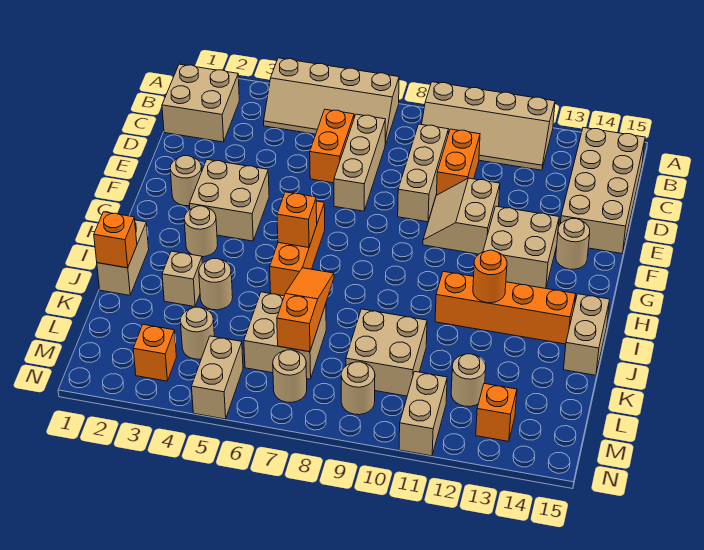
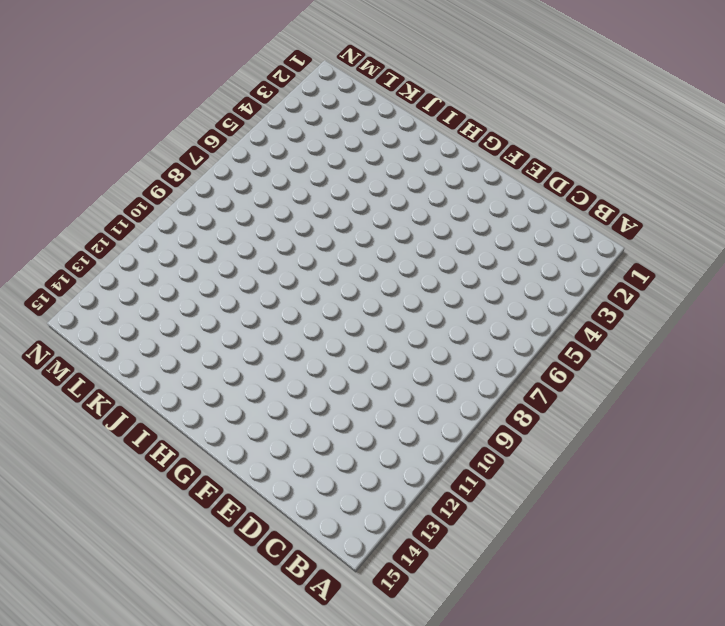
none -> tan 2x4 slope [264,58,399,145]
none -> tan 2x4 slope [422,82,555,170]
none -> tan 2x2 brick [162,64,239,142]
none -> tan 2x4 brick [561,128,645,254]

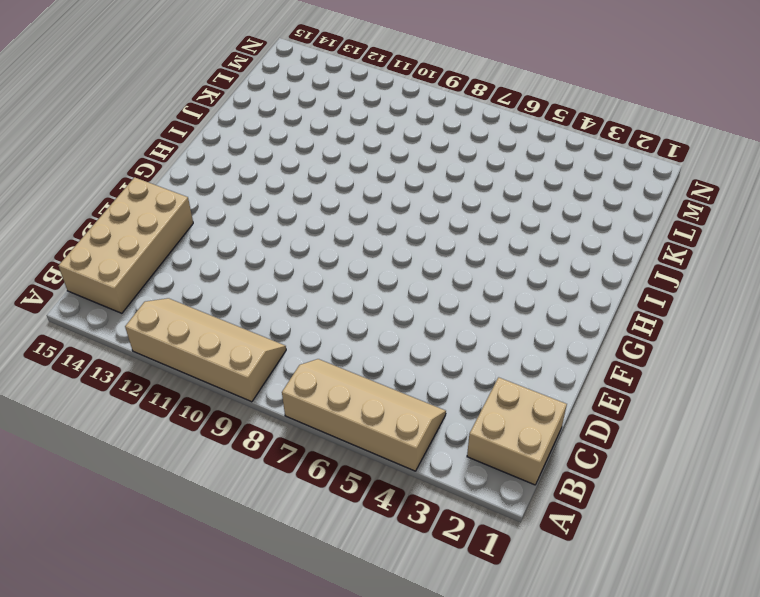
none -> orange 1x2 brick [310,109,354,183]
none -> tan 1x3 brick [334,114,385,211]
none -> tan 1x3 brick [398,124,448,222]
none -> orange 1x2 brick [436,129,480,195]

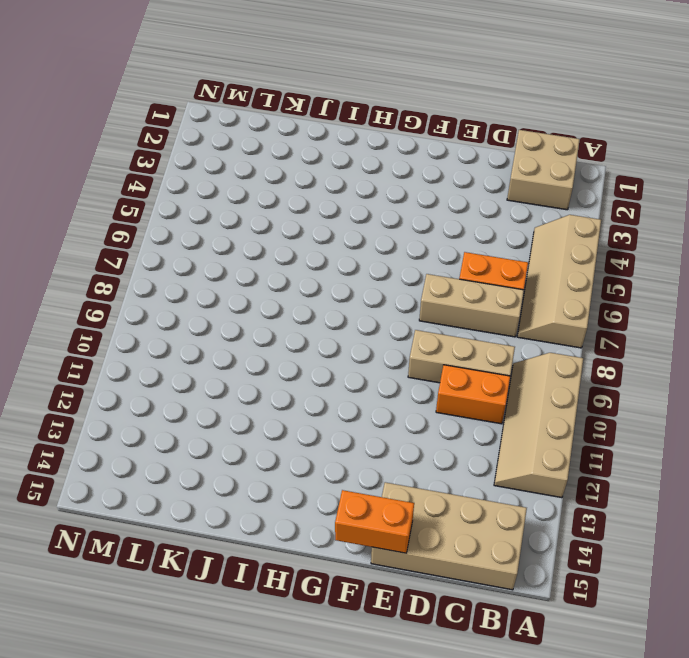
orange 1x2 brick [335,490,414,553] -> none
none -> tan 2x2 slope [423,178,500,254]
none -> tan 1x1 round brick [170,156,202,206]
none -> tan 2x2 brick [190,160,269,241]
none -> tan 2x2 brick [483,206,559,288]

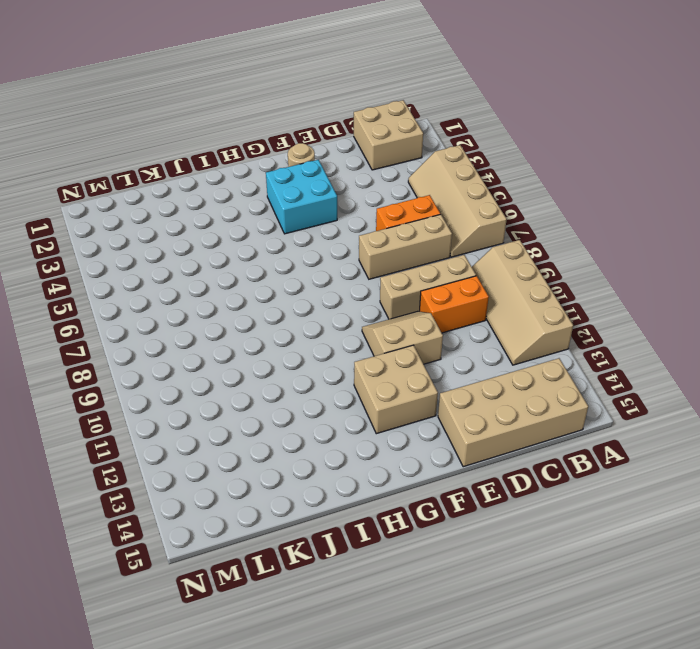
cyan 2x2 brick [266,160,337,234] -> tan 2x2 brick [190,160,269,241]
none -> tan 1x1 round brick [556,219,590,269]
none -> orange 1x3 brick [270,201,325,296]
none -> tan 1x1 round brick [184,206,218,257]
none -> tan 1x2 brick [97,220,149,295]

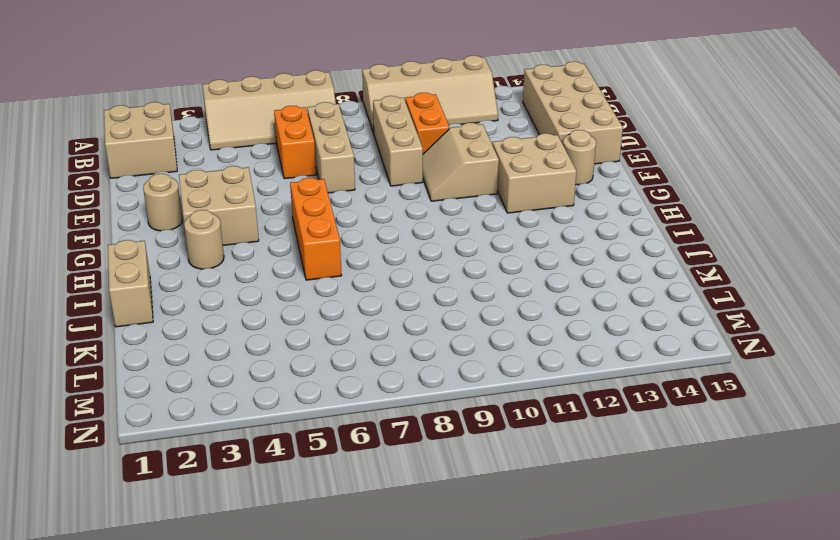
none -> orange 1x4 brick [435,271,576,344]
none -> tan 1x2 brick [564,294,610,375]
none -> tan 1x1 brick [162,251,202,307]
none -> tan 1x1 round brick [199,259,233,310]

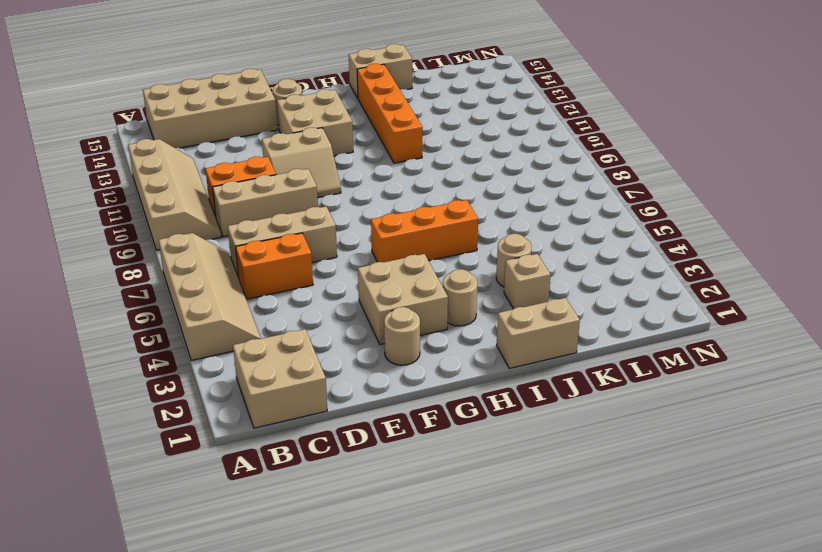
none -> tan 2x2 brick [244,292,326,379]
none -> tan 2x2 brick [346,309,427,396]
none -> tan 1x1 round brick [180,307,214,359]
none -> tan 1x1 round brick [451,354,486,407]

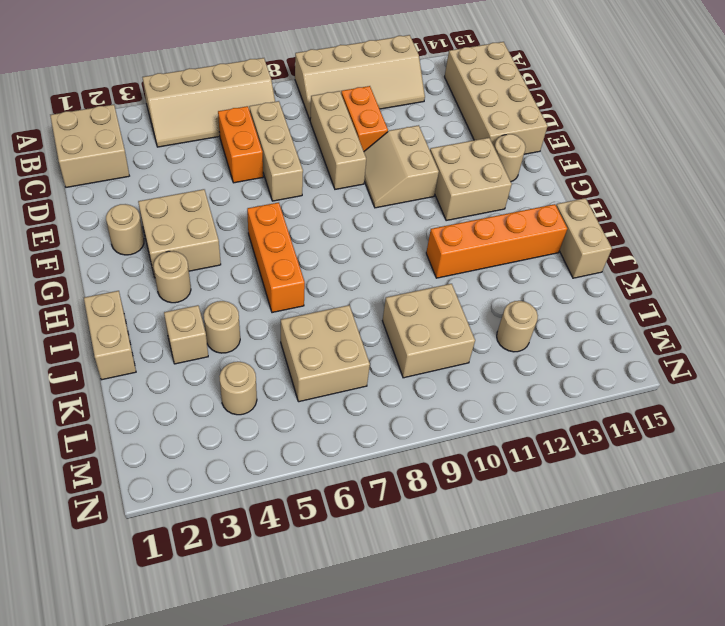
none -> orange 1x1 brick [133,324,176,381]
none -> tan 1x2 brick [192,336,243,419]
none -> tan 1x1 round brick [273,350,307,403]
none -> tan 1x1 round brick [341,362,375,415]

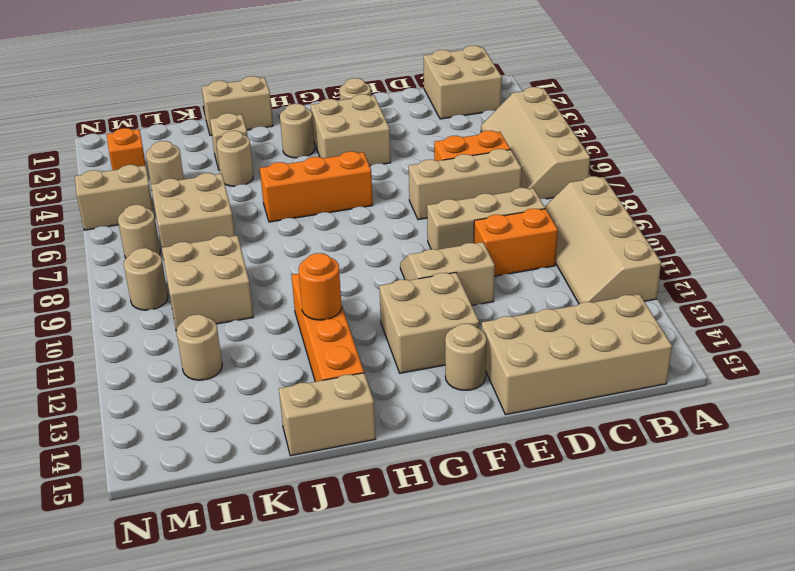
none -> tan 1x2 brick [399,372,447,456]
none -> orange 1x1 brick [476,383,517,442]
none -> orange 1x1 brick [277,192,317,248]
none -> orange 1x1 brick [94,212,137,268]

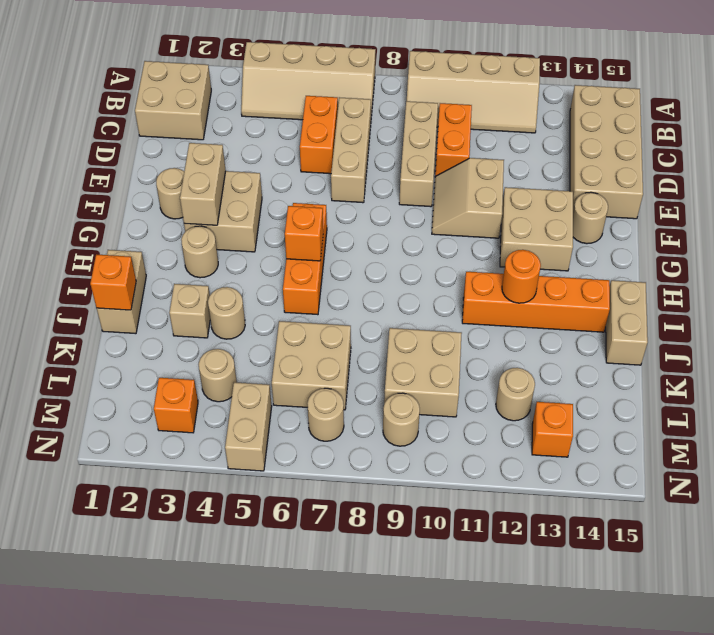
tan 1x2 brick [180,143,226,225] -> tan 1x2 brick moved to [399,372,447,456]
none -> orange 1x3 slope [277,268,334,352]

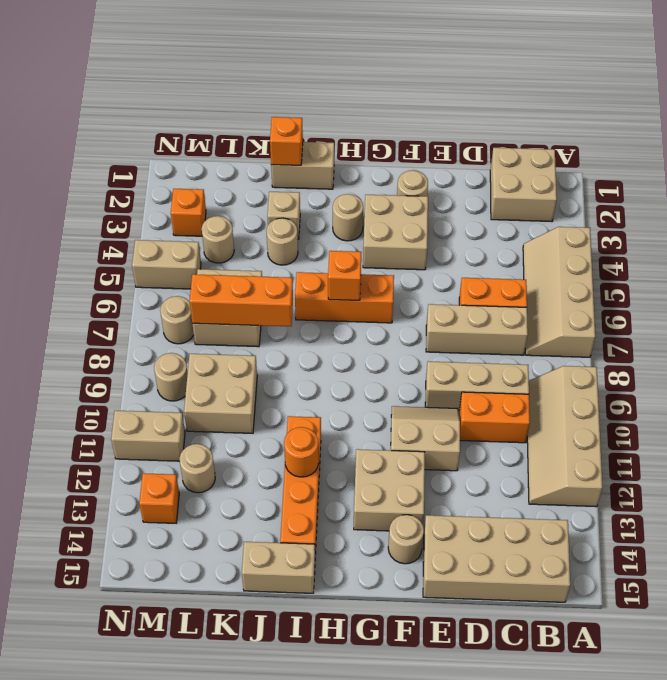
orange 1x3 brick [190,274,293,326] -> orange 1x3 slope [277,268,334,352]

